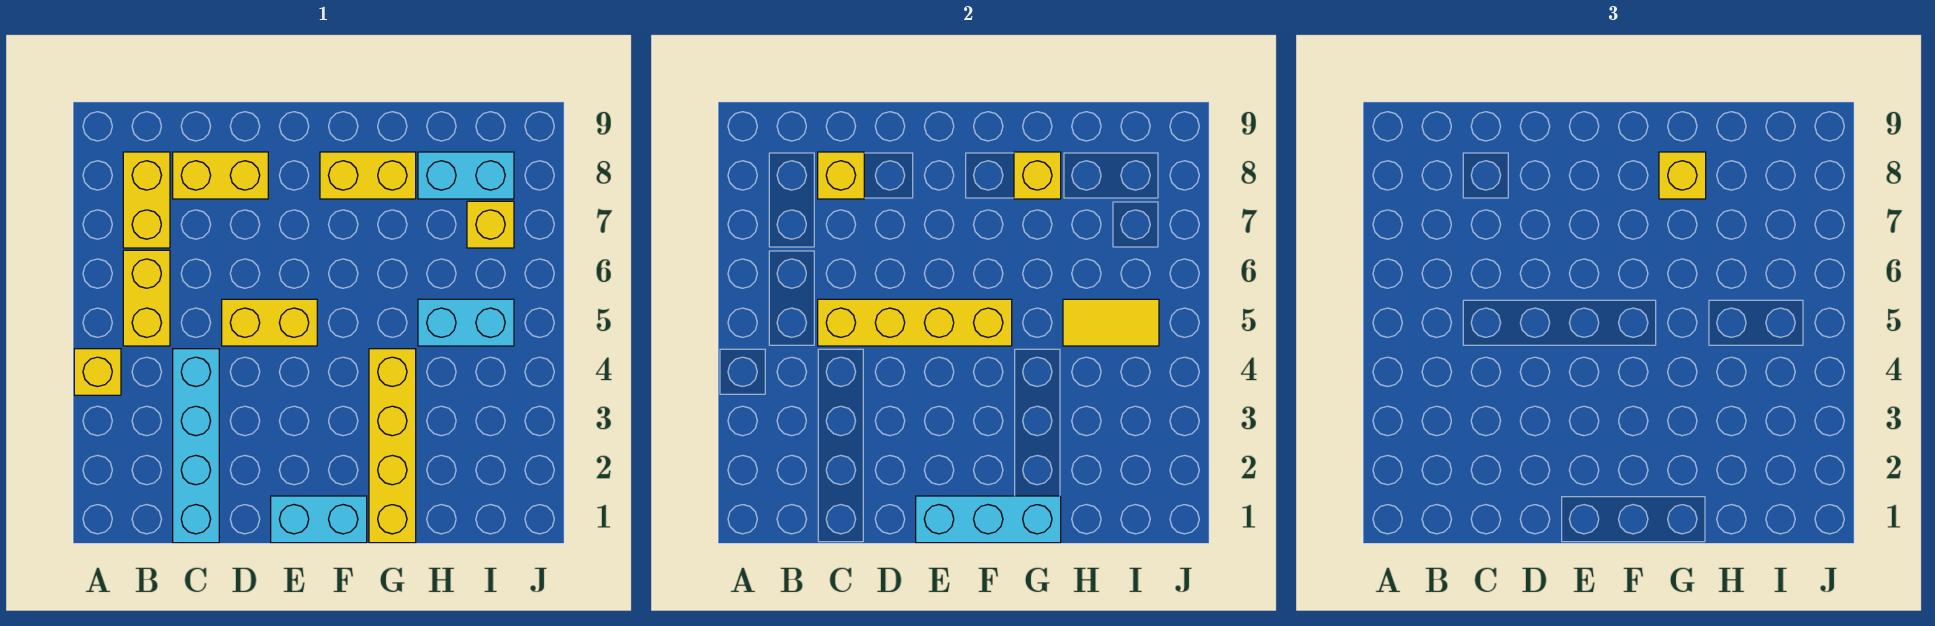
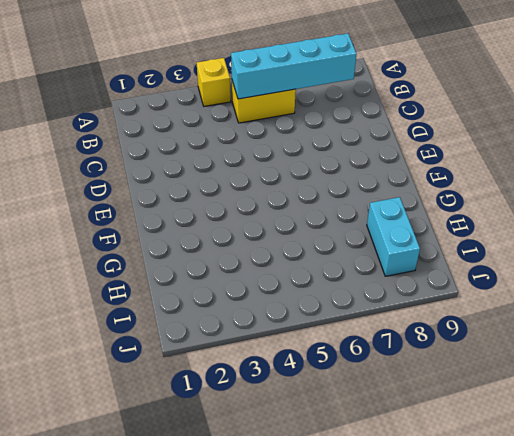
cyan 1x4 brick [231,33,356,99] -> cyan 1x4 brick moved to [173,349,219,543]
none -> yellow 1x2 brick [123,152,170,248]
none -> yellow 1x2 brick [173,152,268,199]
none -> yellow 1x2 brick [222,299,317,346]

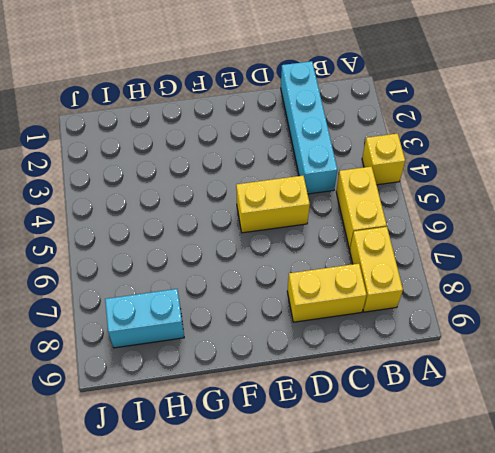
none -> cyan 1x2 brick [271,496,367,543]
none -> yellow 1x2 brick [320,152,416,199]
none -> yellow 1x4 brick [369,349,416,543]

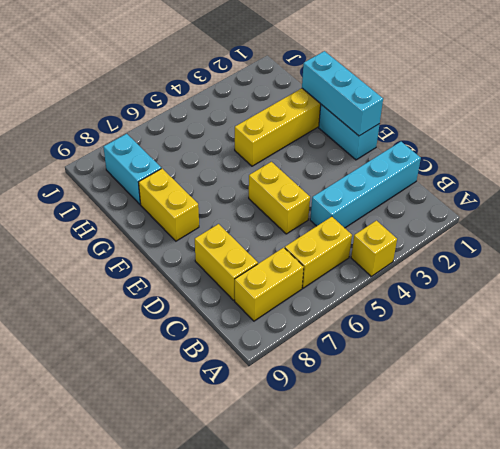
none -> cyan 1x2 brick [418,299,514,346]
none -> yellow 1x1 brick [467,201,514,248]
none -> yellow 1x4 brick [818,299,1012,346]

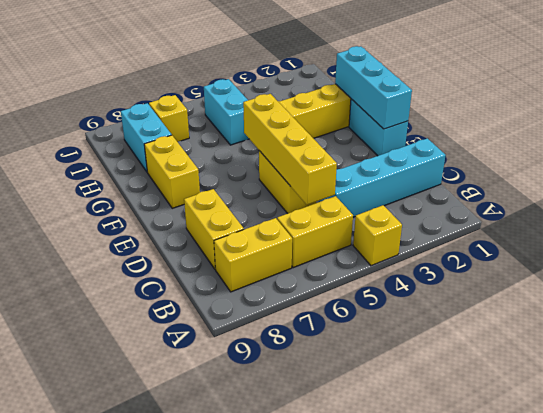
none -> yellow 1x1 brick [818,152,864,199]
none -> yellow 1x1 brick [1014,152,1061,199]
none -> yellow 1x2 tile [1063,299,1159,346]

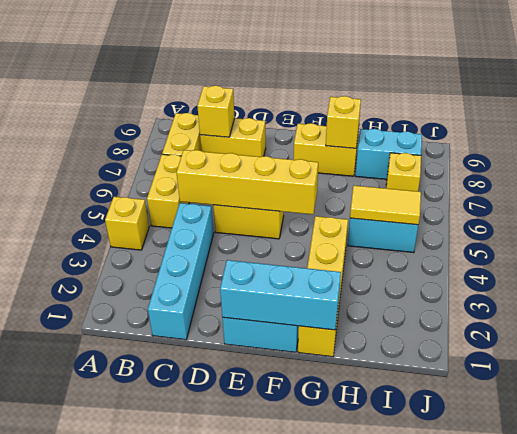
none -> yellow 1x1 brick [1659,152,1706,199]

